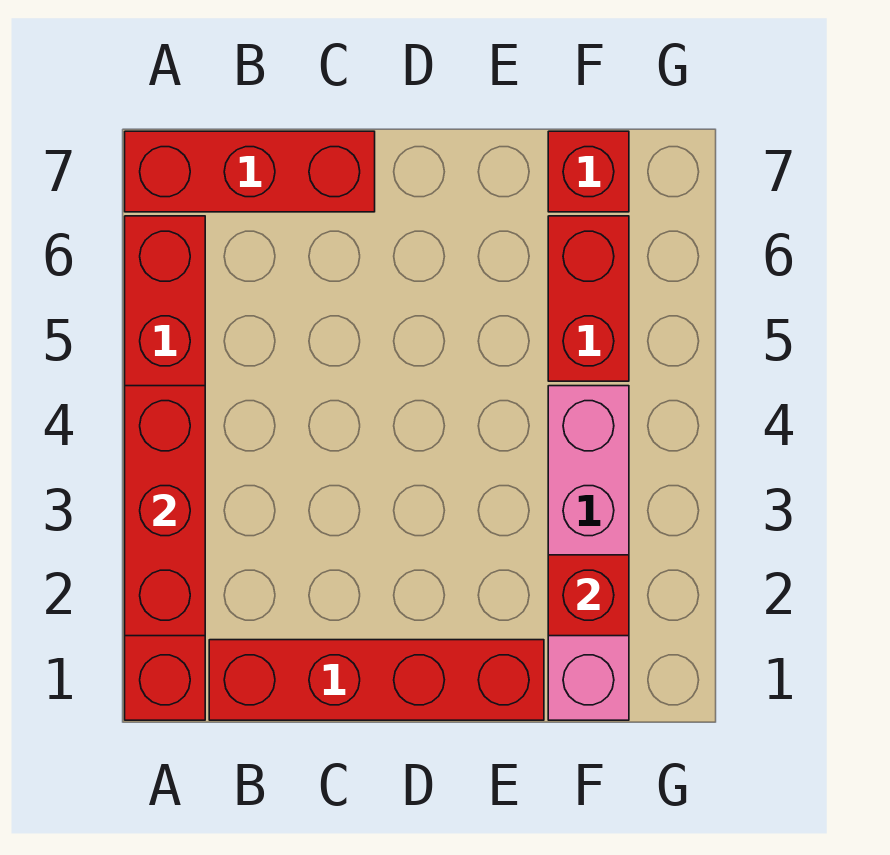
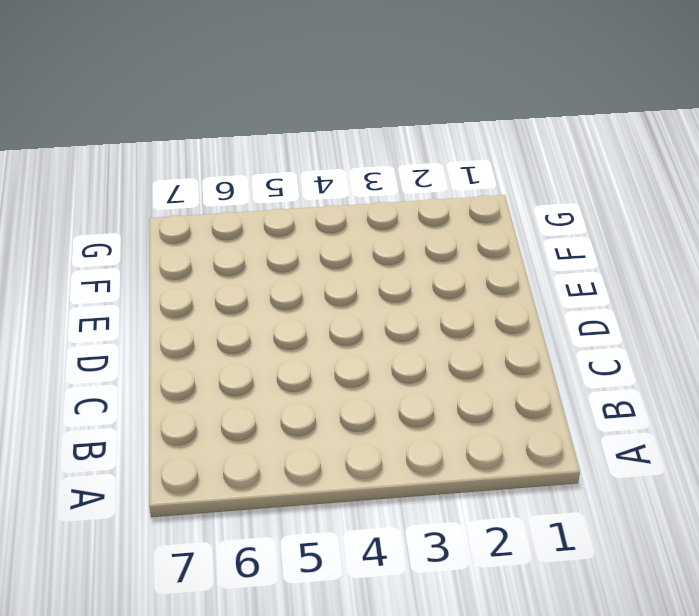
none -> red 1x6 brick [125,216,205,720]
none -> red 1x3 brick [125,131,375,212]

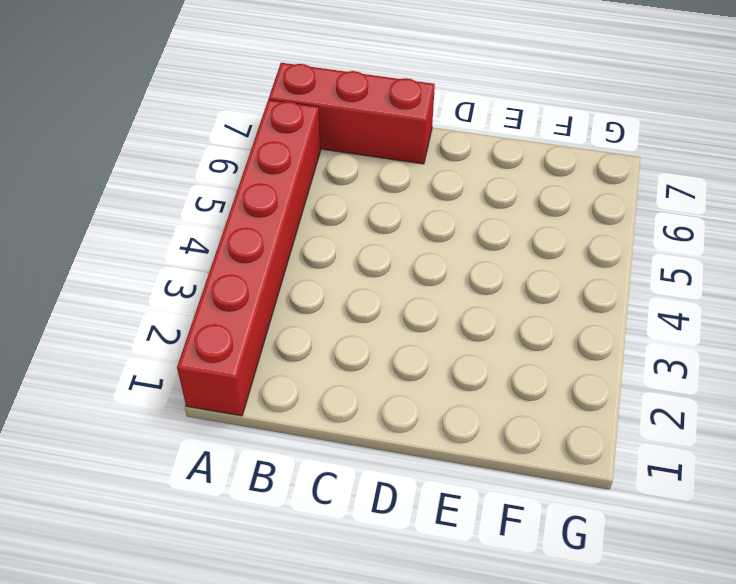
none -> red 1x4 brick [209,640,544,720]
none -> pink 1x4 brick [548,386,629,720]

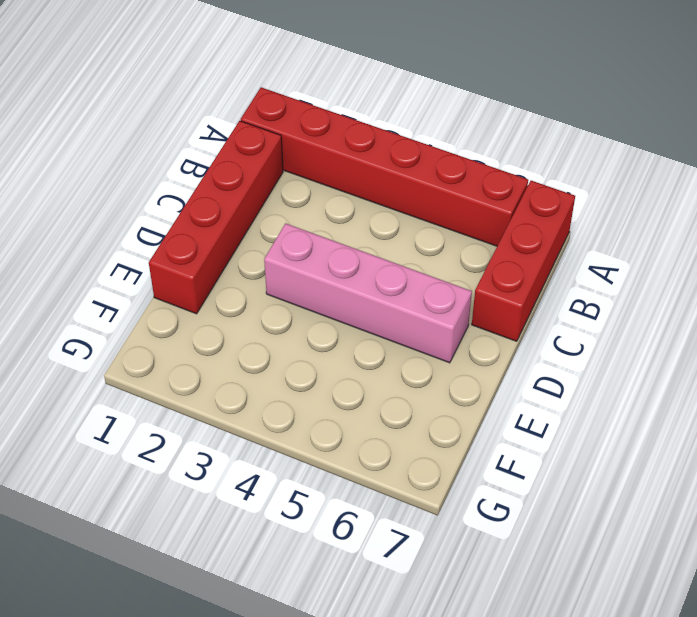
pink 1x4 brick [264,223,472,363] -> pink 1x4 brick moved to [548,386,629,720]
none -> red 1x2 brick [548,216,629,381]
none -> red 1x1 brick [548,131,629,212]

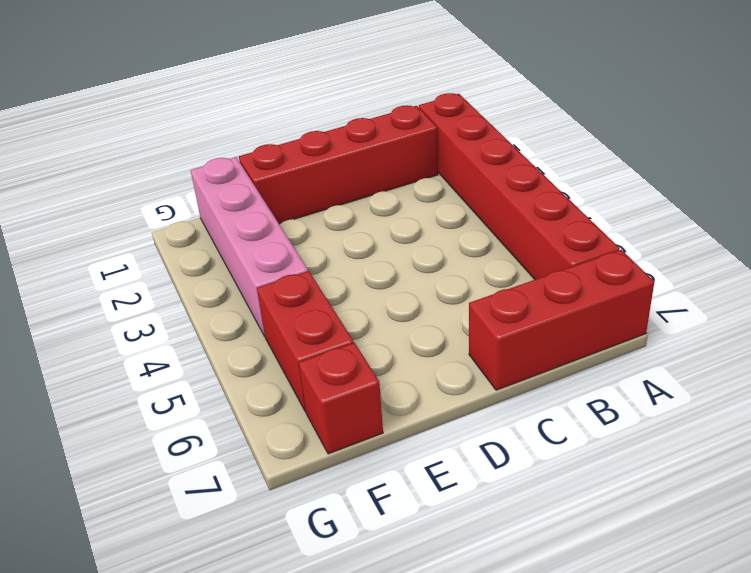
none -> red 1x3 brick [125,386,205,636]
none -> red 1x1 brick [548,555,629,636]

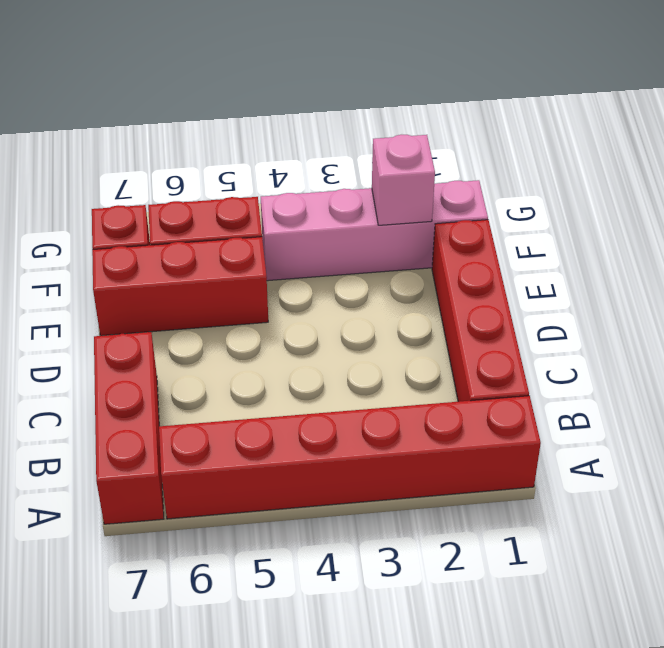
red 1x3 brick [92,237,268,336] -> red 1x3 brick moved to [125,386,205,636]
pink 1x1 brick [372,135,435,225] -> red 1x1 brick [548,555,629,636]

